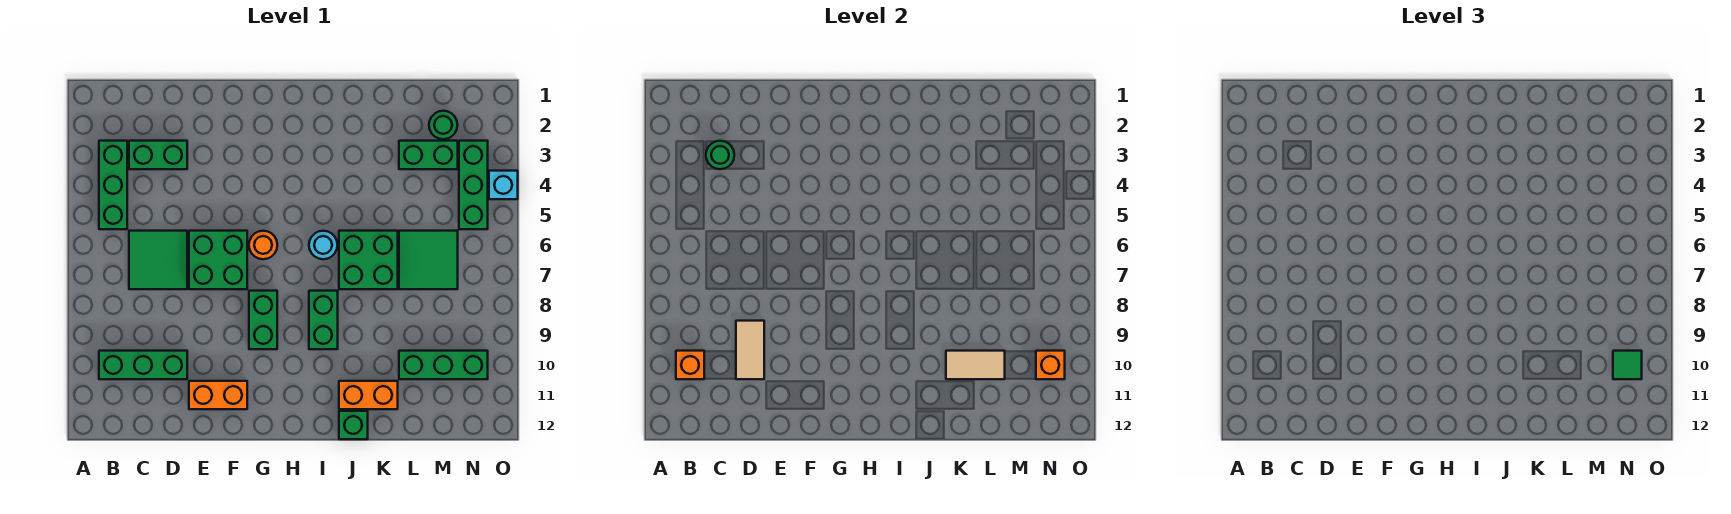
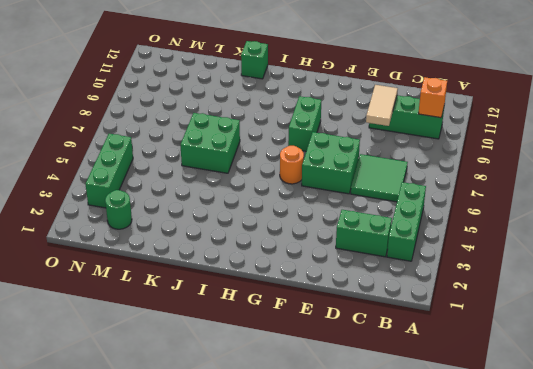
none -> orange 1x2 brick [189,381,247,409]
none -> cyan 1x1 round brick [309,231,337,259]
none -> green 1x2 brick [309,291,338,349]

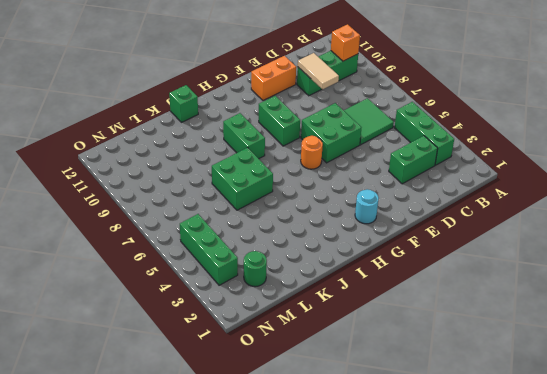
cyan 1x1 round brick [355,189,379,224] -> cyan 1x1 round brick moved to [309,231,337,259]
none -> orange 1x2 brick [339,381,398,409]
none -> green 1x2 brick [399,141,458,169]
none -> green 2x2 tile [399,231,458,289]

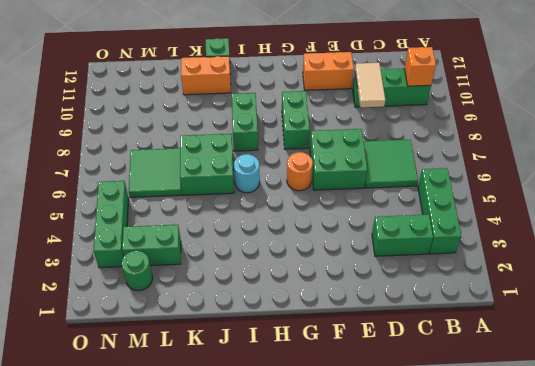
none -> green 1x3 brick [399,351,488,379]
none -> cyan 1x1 brick [489,171,518,199]
none -> green 1x1 round brick [706,141,734,169]

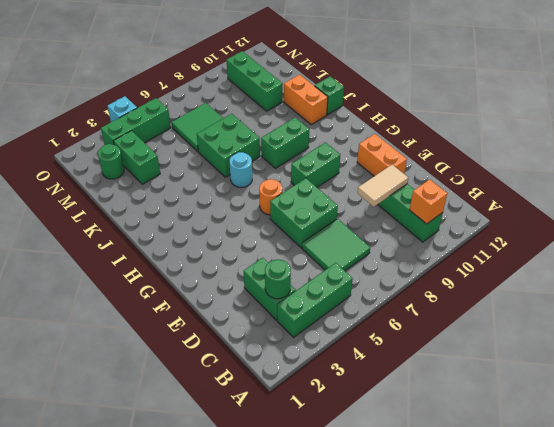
none -> tan 1x2 tile [946,351,1005,379]
none -> orange 1x1 brick [1036,351,1065,379]
none -> green 1x1 tile [1613,351,1642,379]

